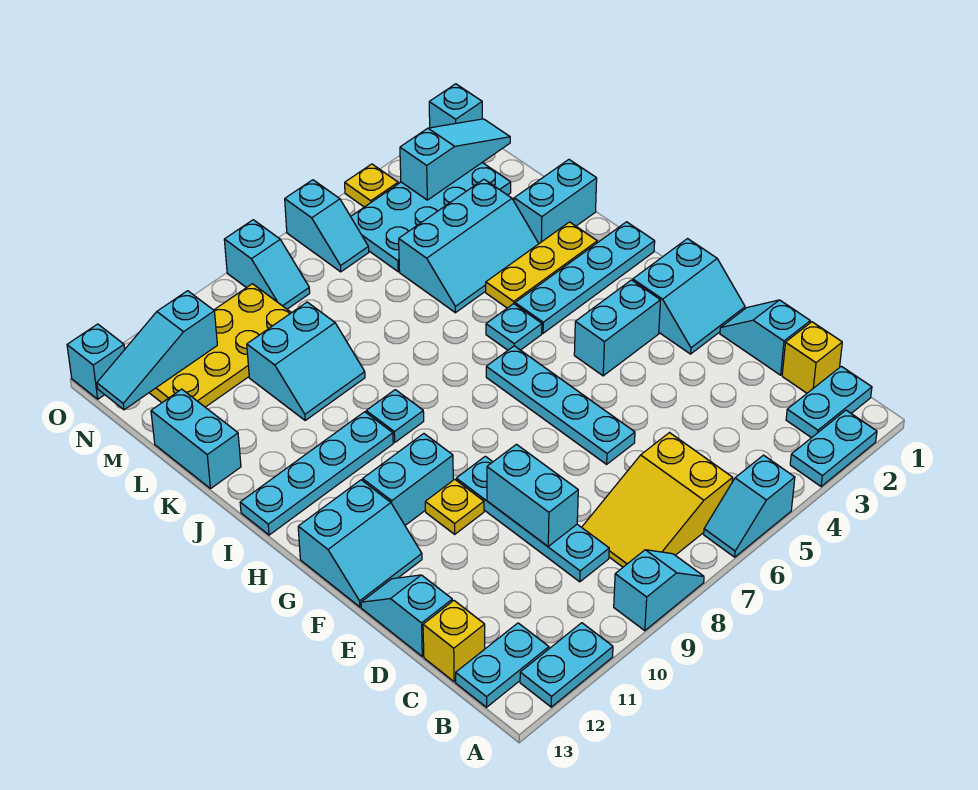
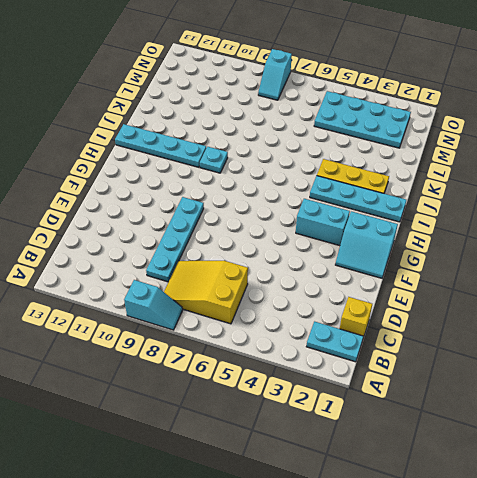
none -> cyan 1x2 plate [790,410,877,486]
none -> cyan 1x2 slope [704,455,795,557]
none -> cyan 1x2 plate [520,623,613,707]
none -> cyan 1x2 plate [456,623,549,707]

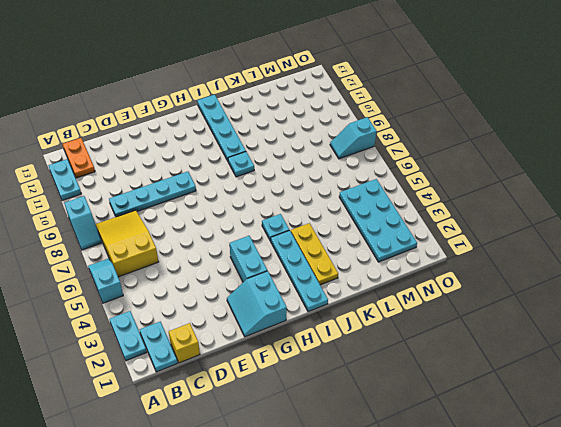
orange 1x2 plate [63,138,95,178] -> cyan 1x2 plate [456,623,549,707]
none -> yellow 1x1 brick [423,601,485,682]
none -> cyan 1x2 slope [720,300,810,375]
none -> cyan 1x2 slope [361,575,452,656]
none -> cyan 1x4 plate [486,346,635,464]

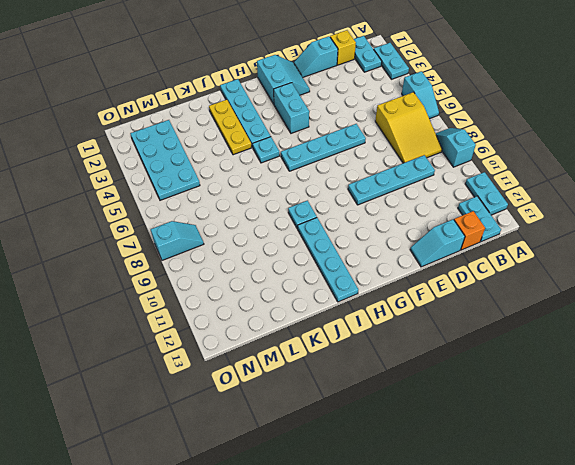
orange 1x1 brick [454,211,485,250] -> yellow 1x1 brick [423,601,485,682]
none -> yellow 1x1 plate [425,479,484,534]
none -> cyan 2x2 slope [298,480,422,607]
none -> cyan 1x2 brick [363,434,453,525]
none -> cyan 1x2 brick [514,160,597,243]

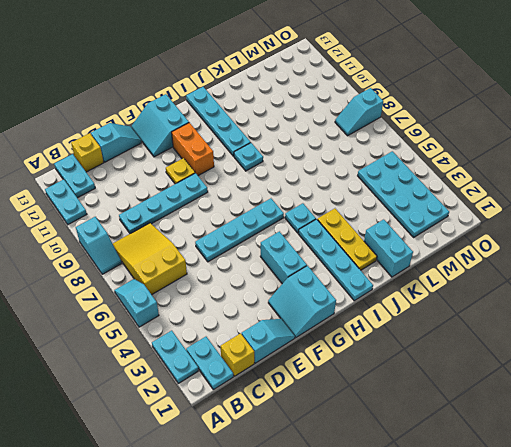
orange 1x2 brick [172,123,214,176] -> cyan 1x2 brick [363,434,453,525]
none -> cyan 2x3 slope [399,179,539,313]
none -> cyan 2x2 slope [247,302,365,420]
none -> cyan 1x2 brick [151,389,241,489]
none -> yellow 2x4 plate [149,284,291,407]

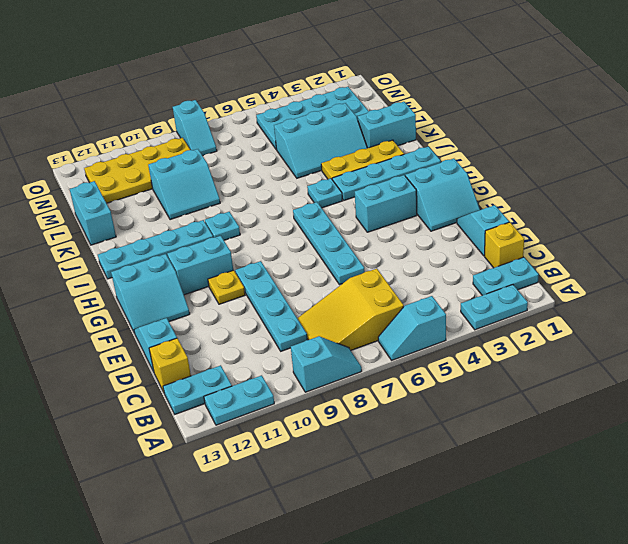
none -> cyan 1x2 slope [285,180,369,272]
none -> cyan 1x1 brick [429,84,482,128]
none -> yellow 1x1 plate [345,164,398,207]
none -> cyan 1x1 brick [67,324,125,399]

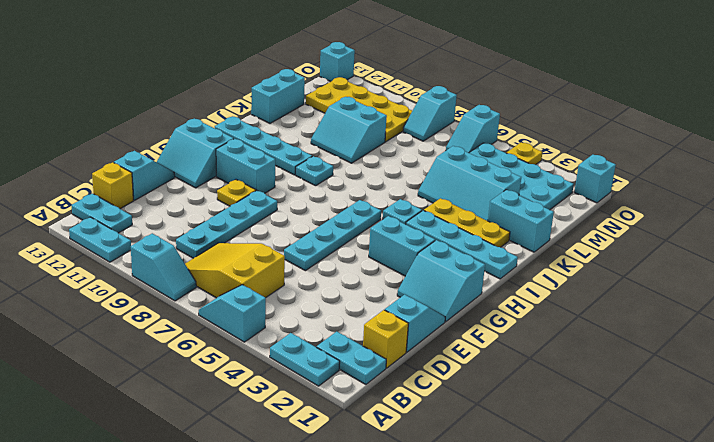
none -> cyan 1x2 brick [487,444,578,546]
none -> cyan 1x3 slope [400,119,510,200]
none -> cyan 1x3 slope [97,291,217,410]

